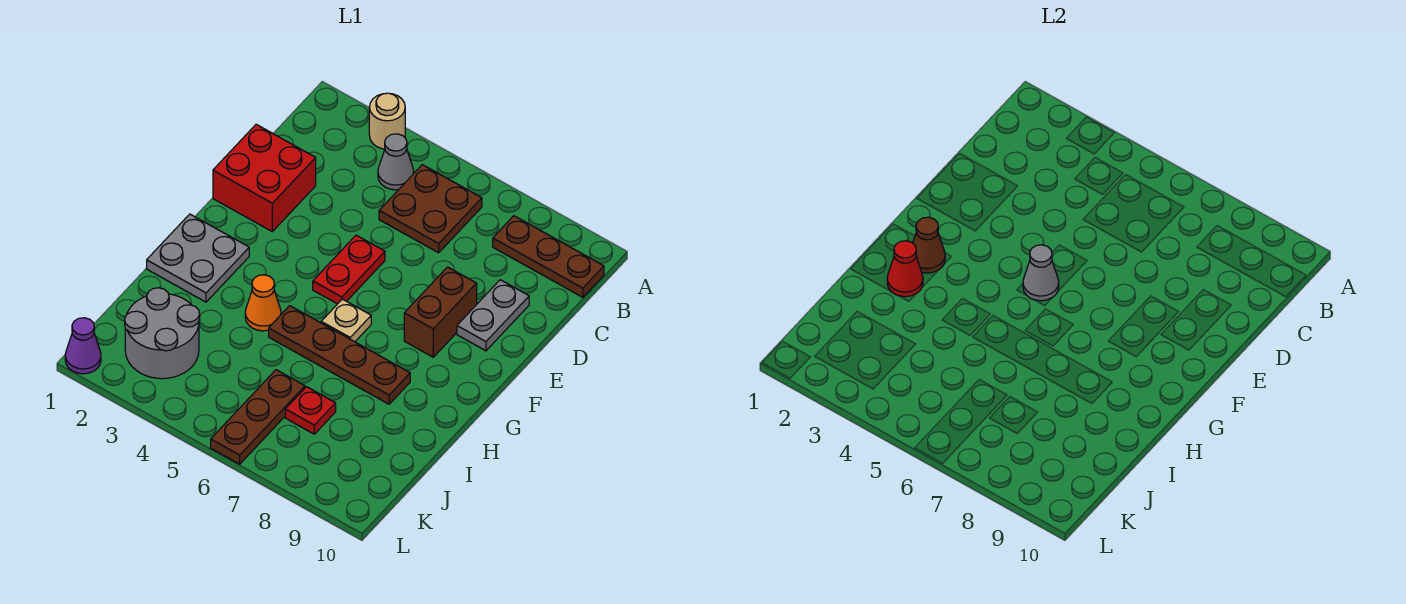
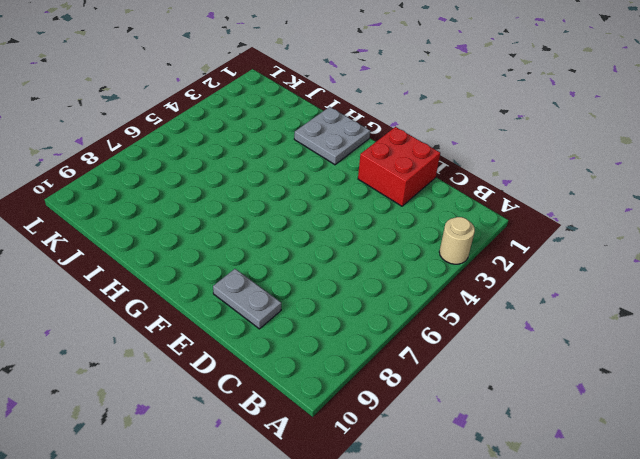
none -> grey 1x1 cone [378,134,414,190]
none -> brown 2x2 plate [379,165,482,253]
none -> brown 1x3 plate [493,216,604,297]

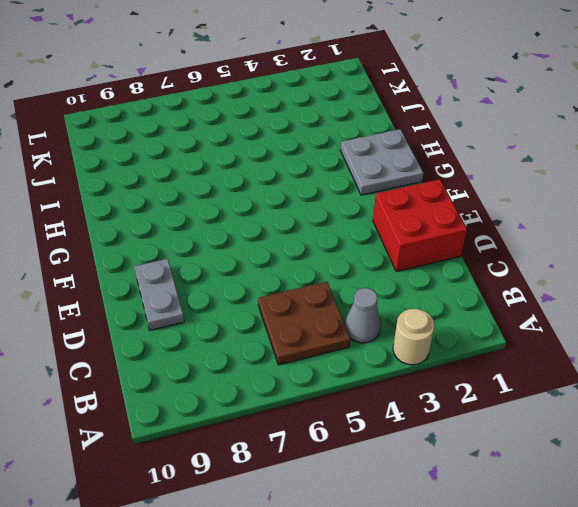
none -> brown 1x3 plate [493,216,604,297]
none -> red 1x2 plate [313,235,385,304]
none -> brown 1x2 brick [404,267,477,357]

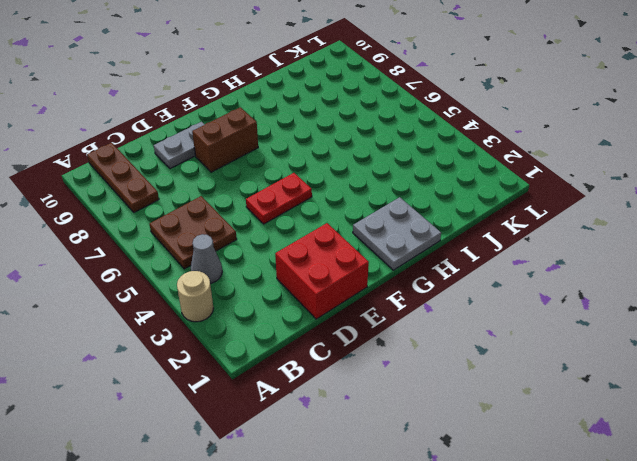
none -> tan 1x1 plate [321,299,371,342]
none -> orange 1x1 cone [245,275,281,331]
none -> brown 1x4 plate [269,306,410,404]

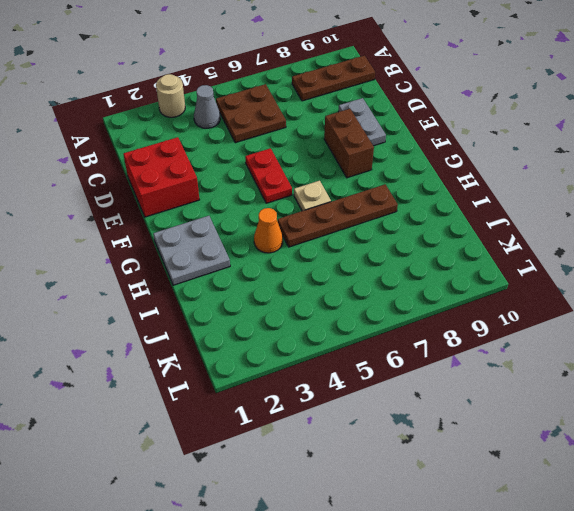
none -> grey 2x2 round brick [125,288,200,379]
none -> brown 1x3 plate [211,370,305,464]
none -> red 1x1 plate [285,387,336,434]

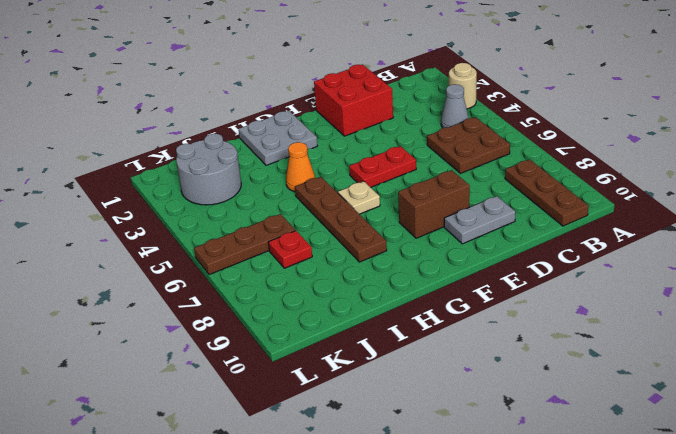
none -> purple 1x1 cone [65,318,101,374]
none -> grey 1x1 cone [1023,245,1059,301]
none -> brown 1x1 cone [913,217,945,273]

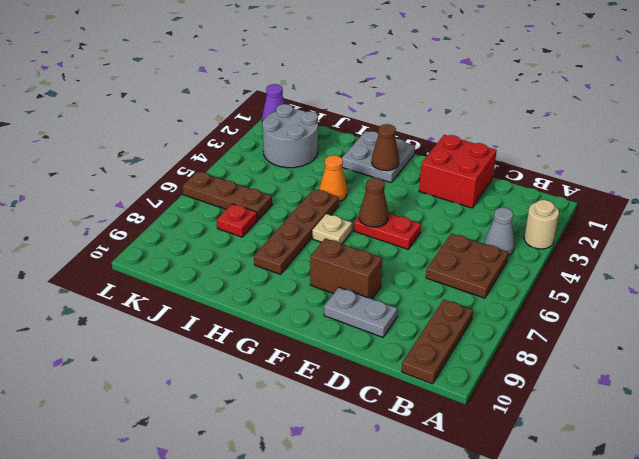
brown 1x1 cone [359,178,389,227] -> grey 1x1 cone [1023,245,1059,301]
none -> red 1x1 cone [887,241,923,297]

